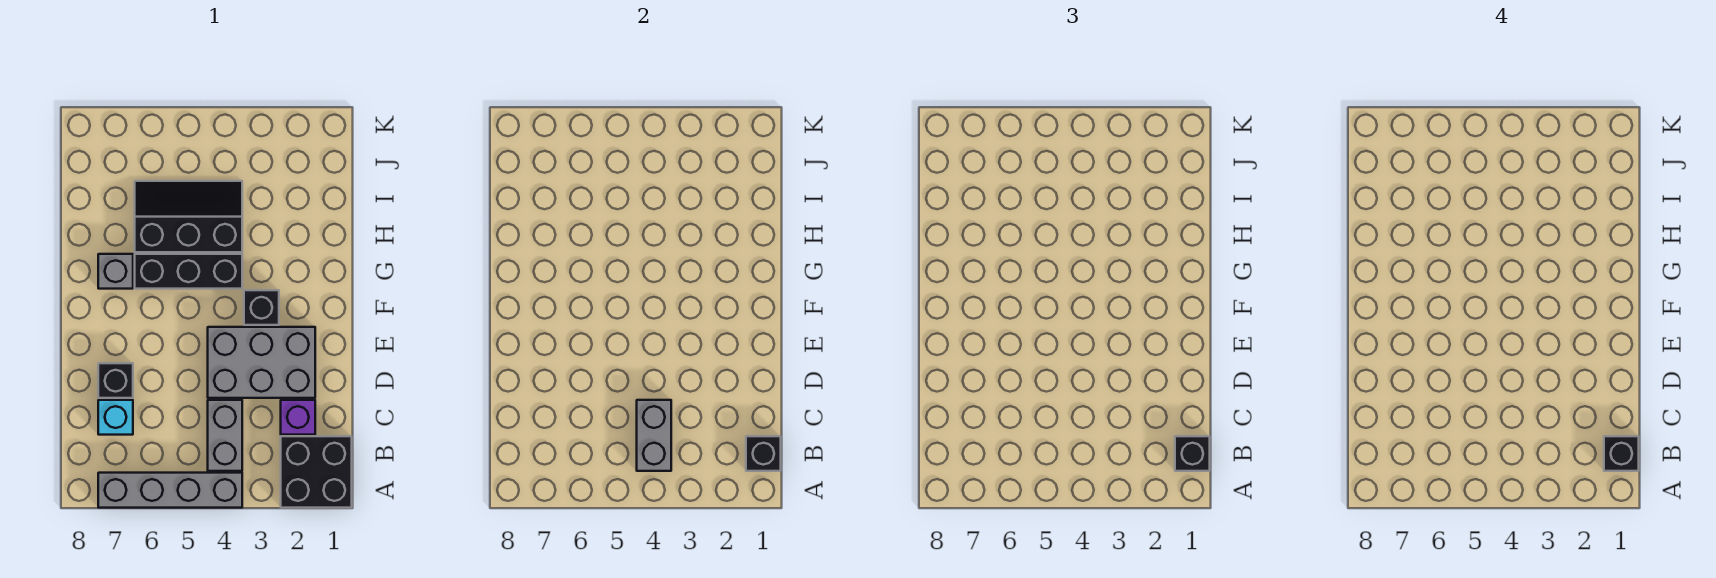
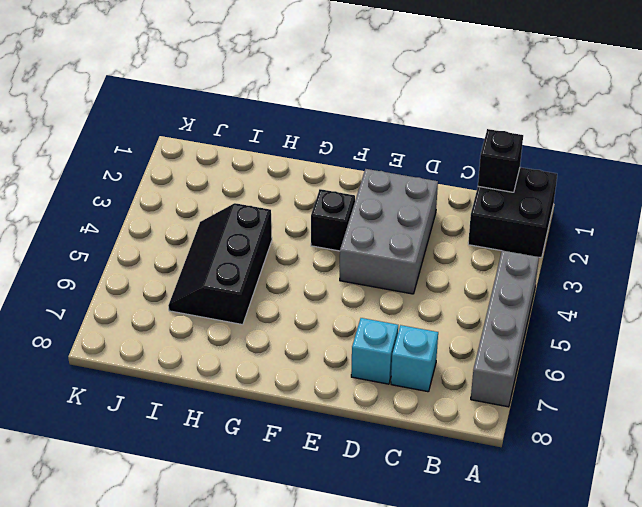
cyan 1x1 brick [351,318,398,384] -> black 1x1 brick [98,363,133,398]
none -> grey 1x2 brick [208,400,242,471]
none -> purple 1x1 brick [281,400,315,435]
none -> black 1x3 brick [135,254,242,289]

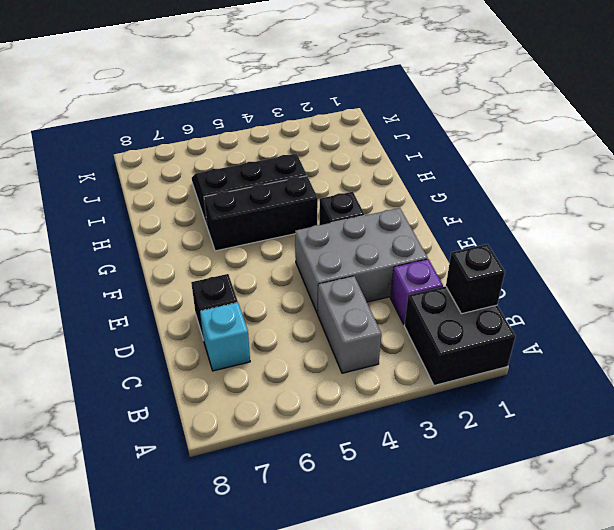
none -> grey 1x4 brick [98,473,242,508]
none -> grey 1x1 brick [98,254,133,289]
none -> grey 1x2 brick [637,400,671,471]

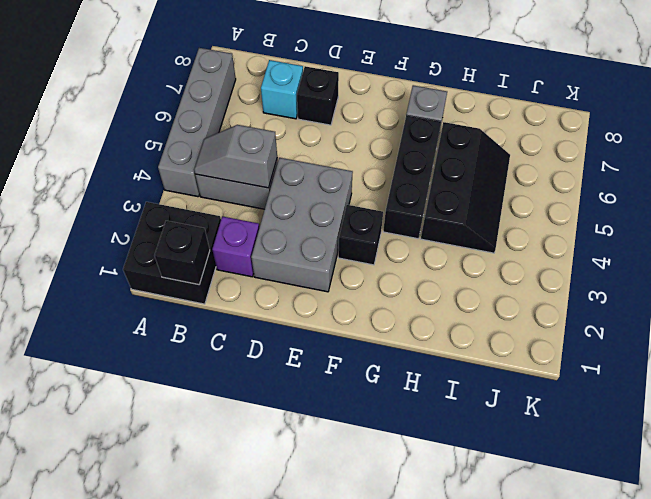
grey 1x2 slope [194,125,277,188] -> grey 1x2 brick [637,400,671,471]
none -> black 1x1 brick [1175,436,1210,471]
none -> black 1x1 brick [1604,436,1639,471]

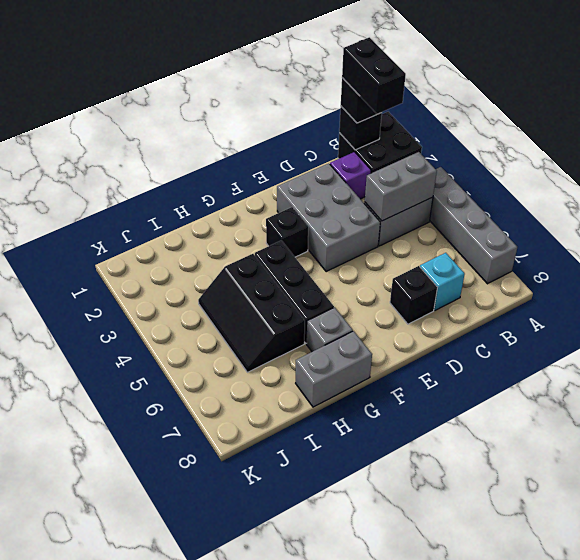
black 1x2 brick [342,37,406,114] -> black 1x1 brick [1604,436,1639,471]
grey 1x2 brick [296,331,372,407] -> none

